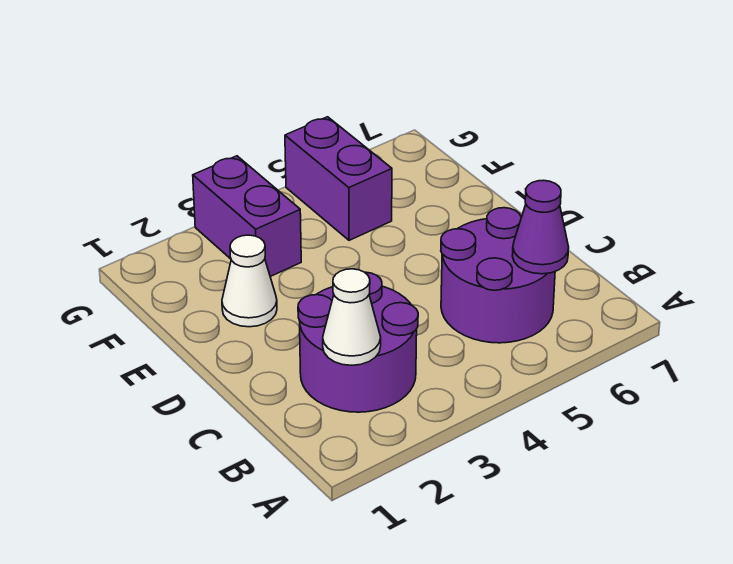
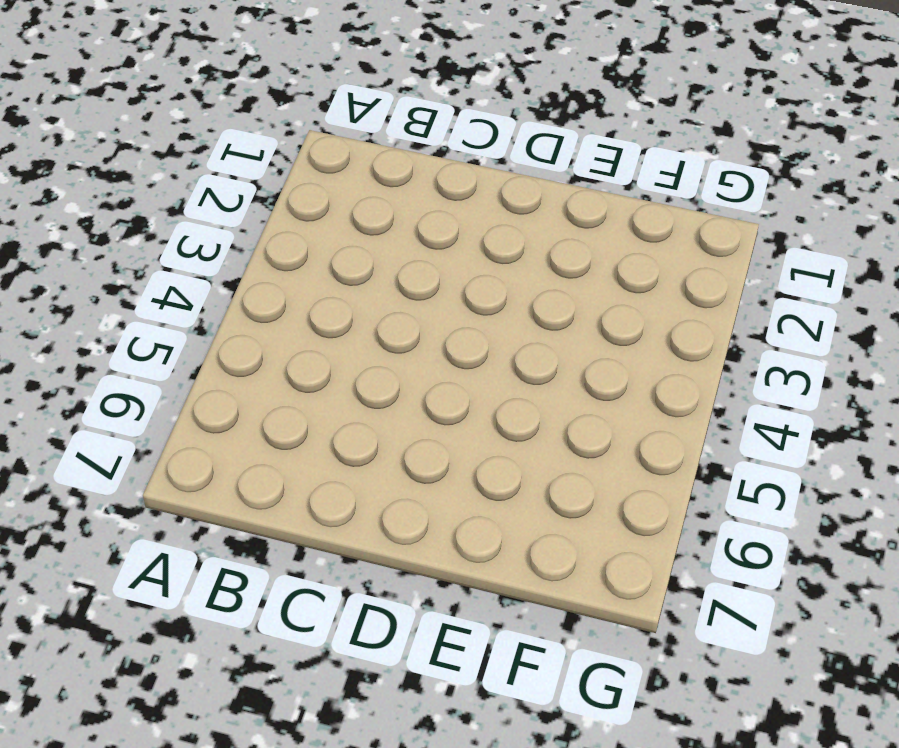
none -> purple 2x2 round brick [298,272,418,412]
none -> purple 2x2 round brick [441,208,555,343]

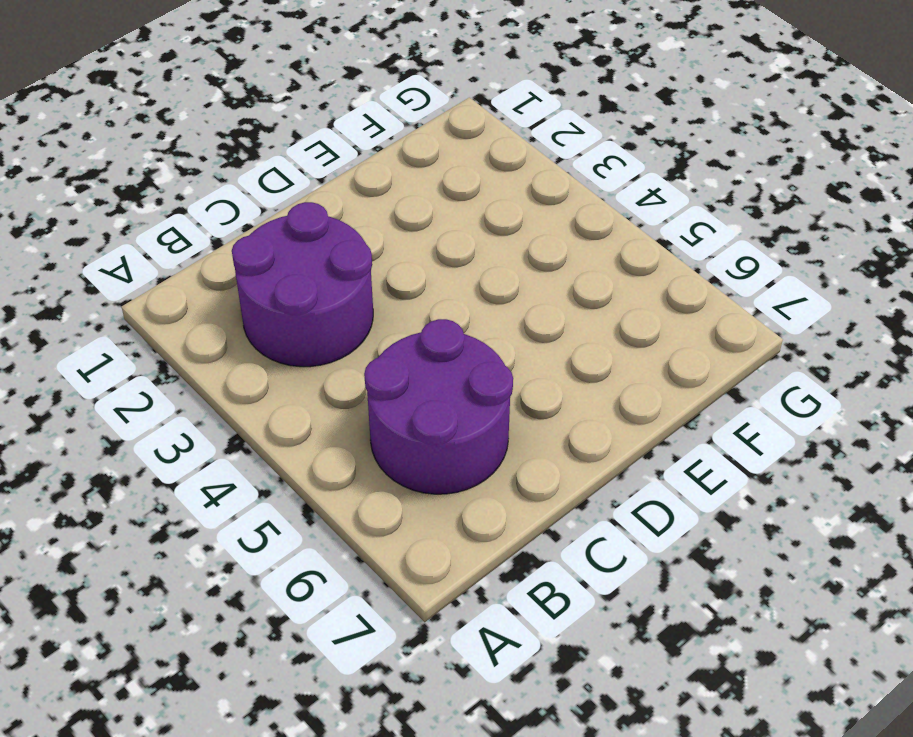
none -> white 1x1 cone [222,235,277,327]
none -> purple 1x2 brick [193,156,301,277]

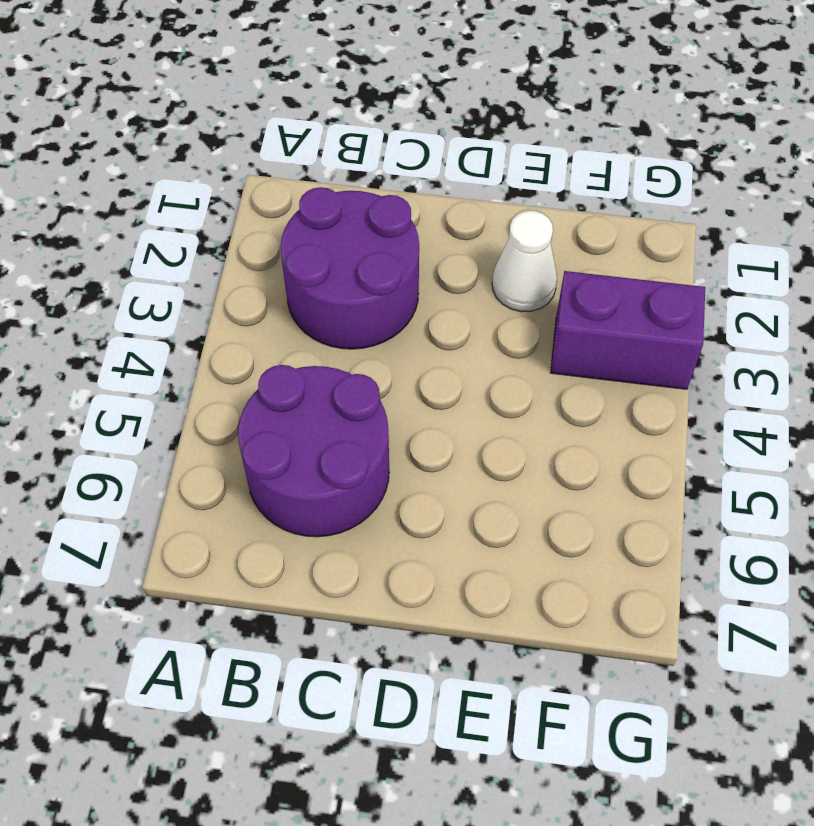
none -> purple 1x2 brick [285,117,392,240]
none -> white 1x1 cone [323,269,381,365]

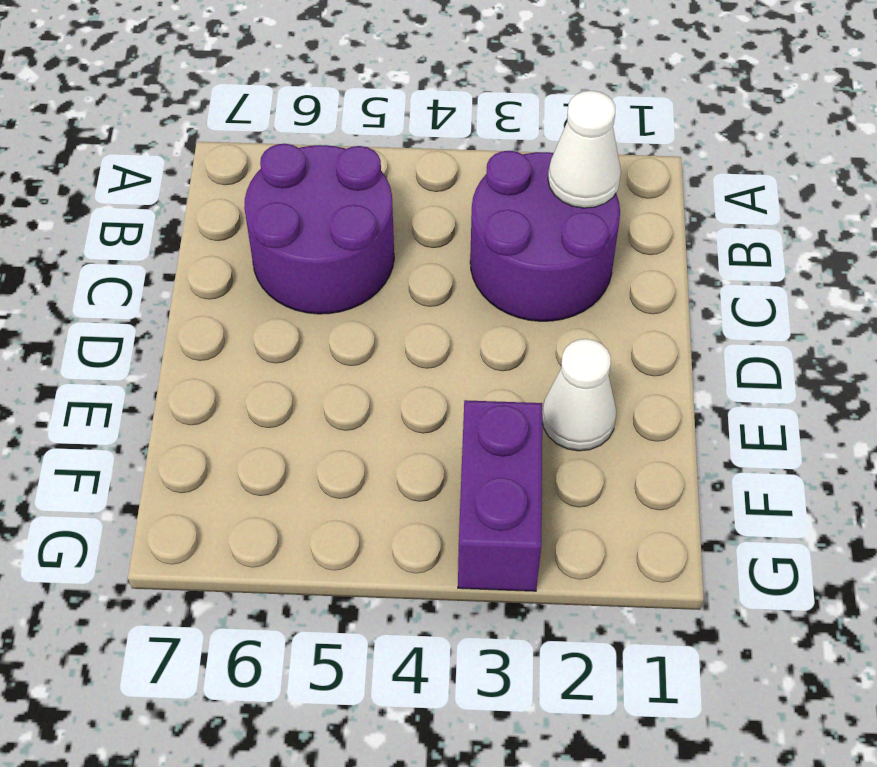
none -> purple 1x2 brick [285,117,392,240]
none -> purple 1x1 cone [512,180,569,274]

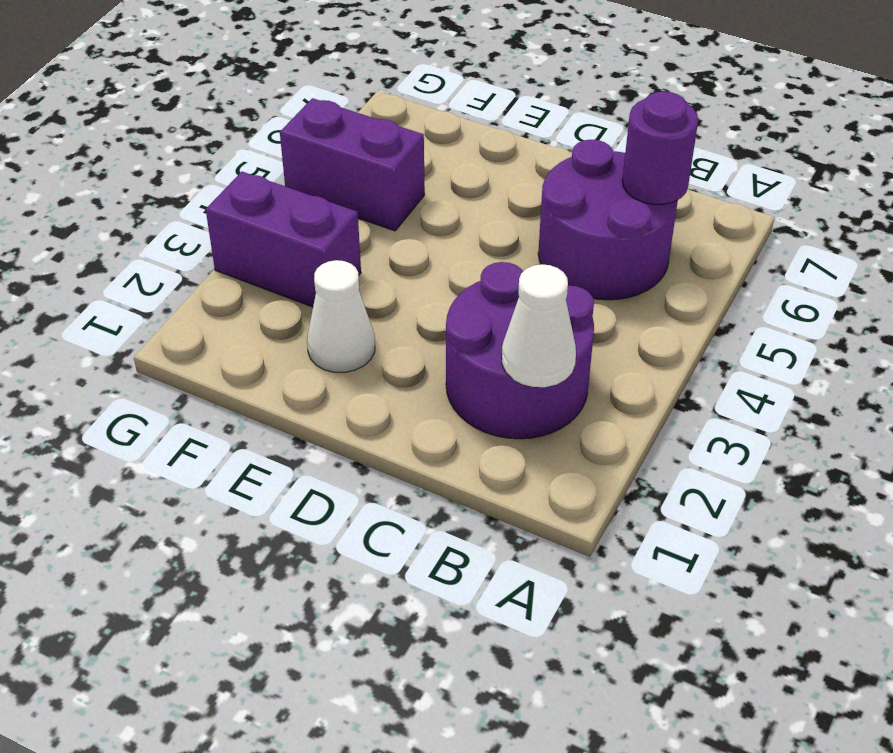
purple 1x1 round brick [622,91,698,204] -> purple 1x1 cone [512,180,569,274]

